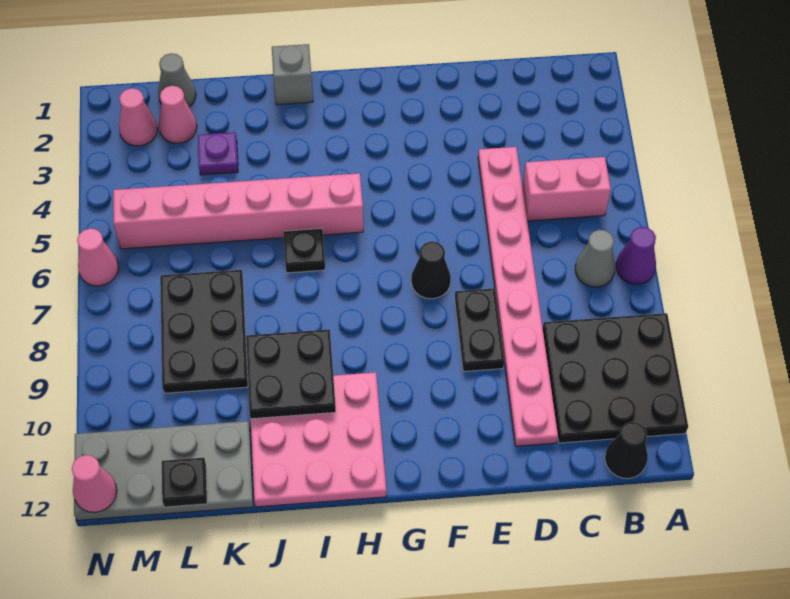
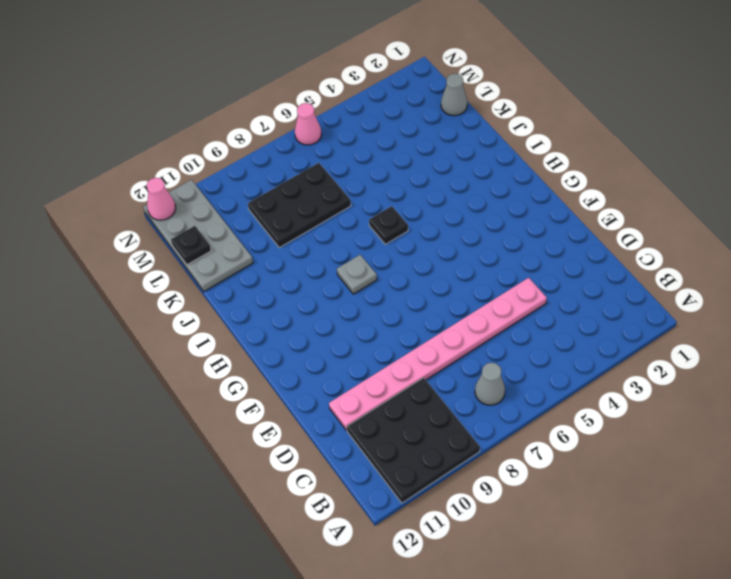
grey 1x1 plate [337,255,377,294] -> none
none -> purple 1x1 cone [616,227,656,284]
none -> pink 1x2 brick [522,157,611,221]
none -> black 1x1 cone [605,422,648,479]

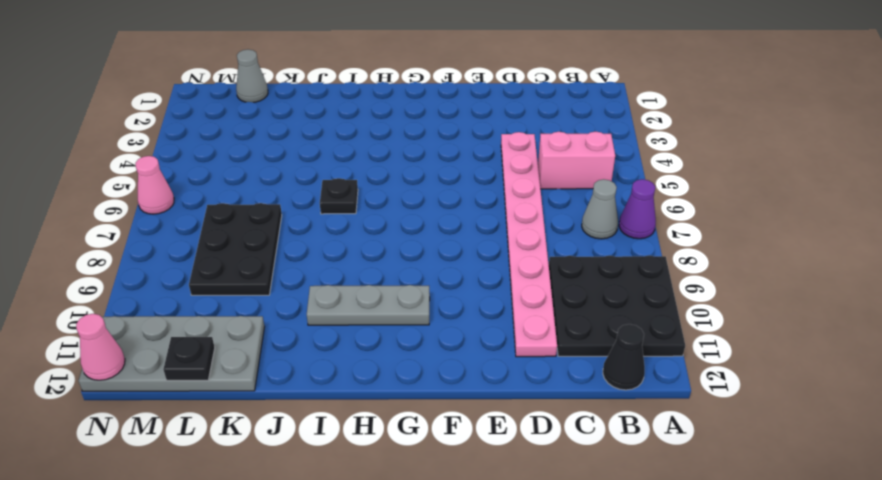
grey 1x3 plate [307,285,430,325] -> pink 3x3 plate [251,372,386,507]
none -> black 1x2 plate [455,288,504,372]
none -> black 1x1 cone [411,241,451,299]
none -> pink 1x6 brick [113,173,363,249]

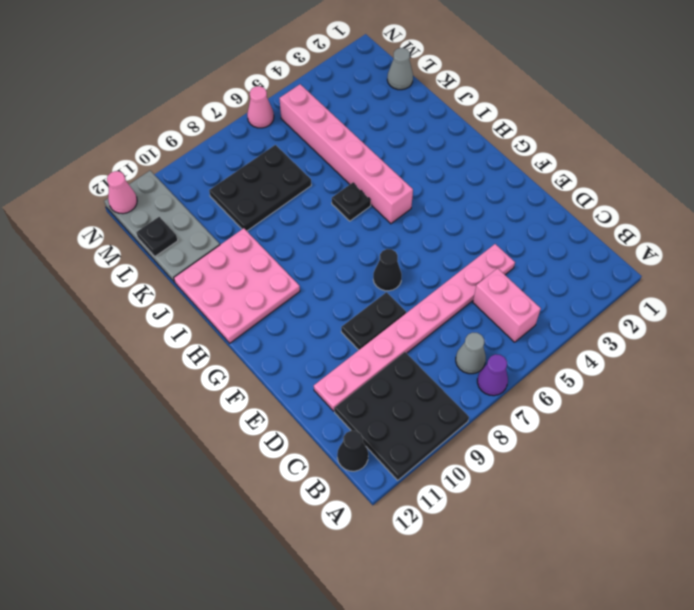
none -> grey 1x1 brick [272,44,313,105]
none -> purple 1x1 plate [198,132,238,175]
none -> pink 1x1 cone [159,86,197,143]

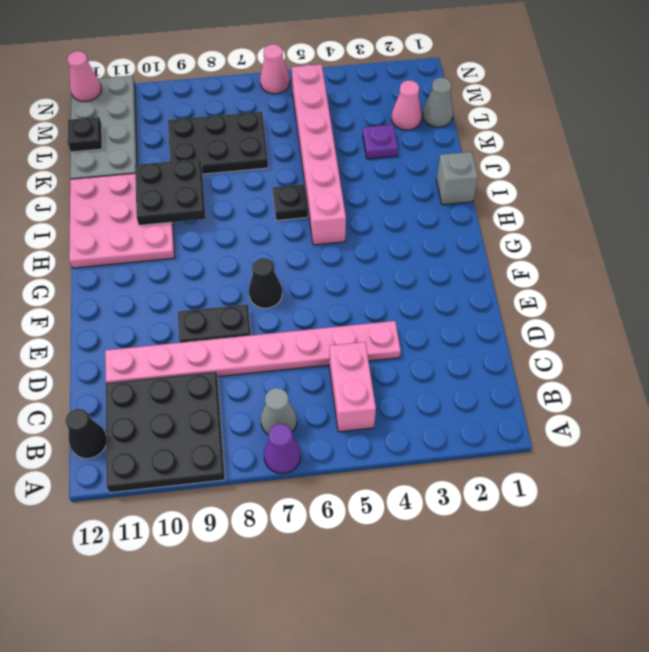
none -> pink 1x1 cone [119,88,157,146]

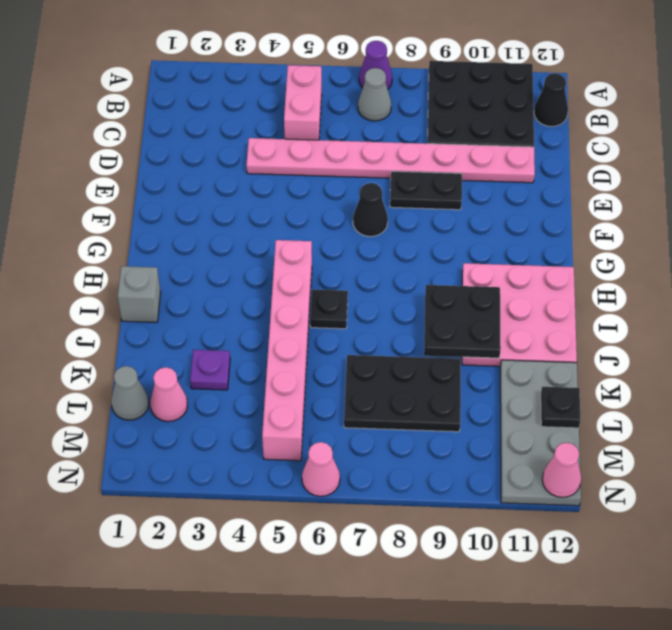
none -> pink 1x1 cone [119,88,157,146]

